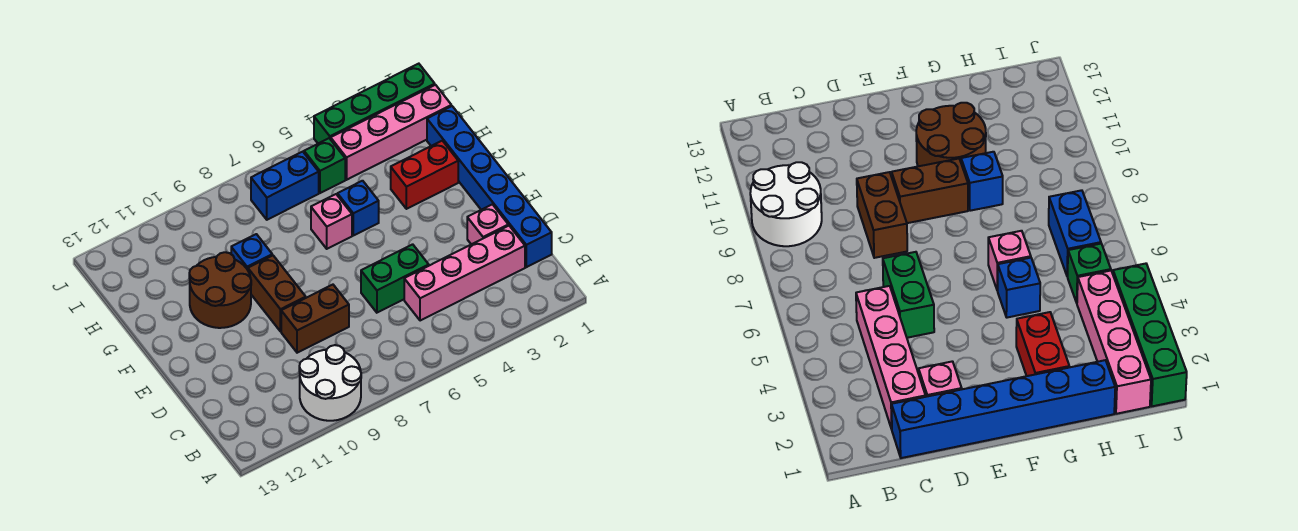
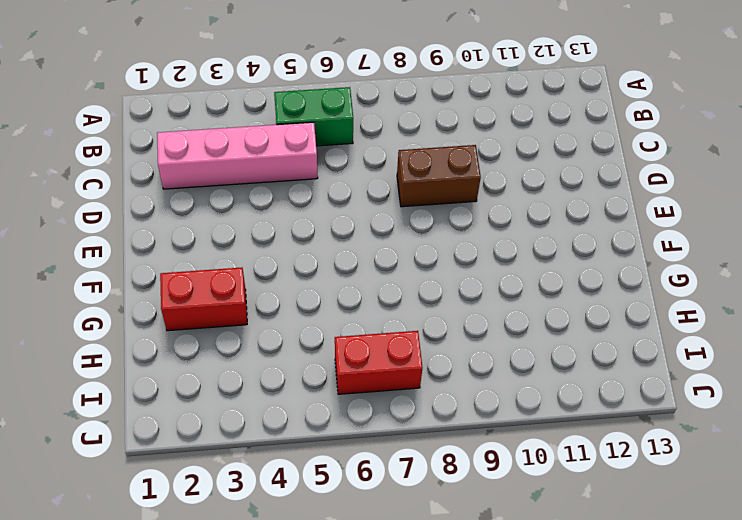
green 1x2 brick [274,87,353,146] -> green 1x2 brick moved to [361,244,429,313]
red 1x2 brick [335,331,422,394] -> blue 1x2 brick [251,152,319,220]
none -> white 2x2 round brick [299,345,361,421]
none -> blue 1x6 brick [427,106,552,267]
none -> pink 1x1 brick [467,204,508,244]

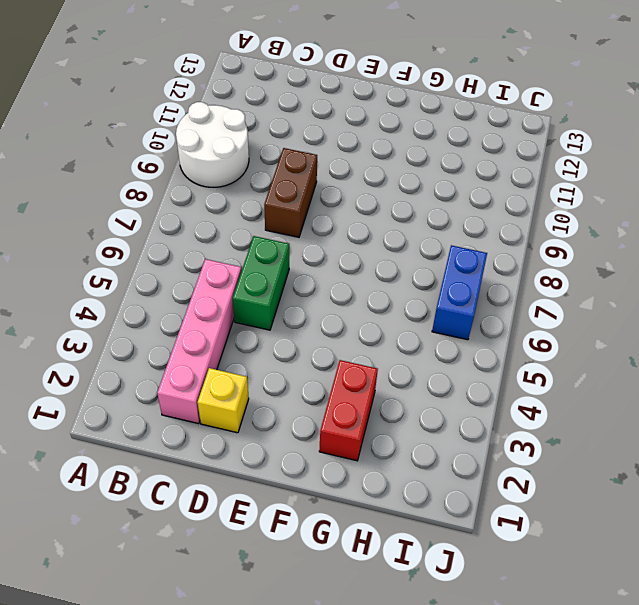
yellow 1x1 brick [198,368,249,433] -> pink 1x1 brick [467,204,508,244]
none -> blue 1x6 brick [427,106,552,267]
none -> brown 1x2 brick [248,255,306,332]
none -> brown 2x2 round brick [189,252,251,328]

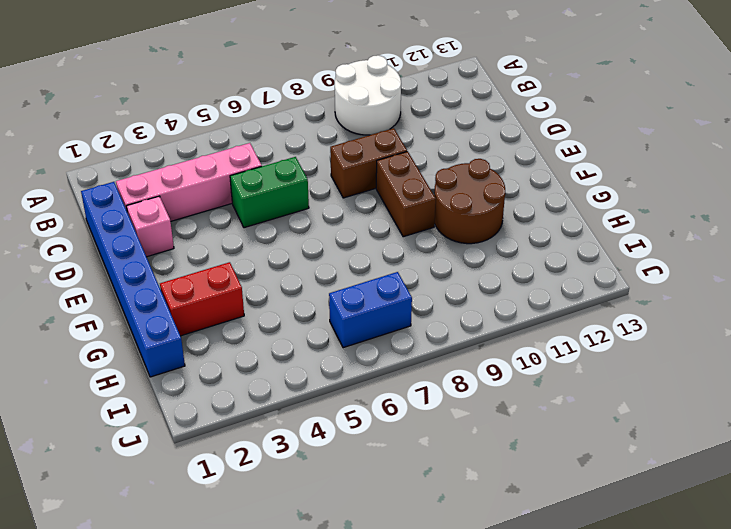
none -> blue 1x1 brick [337,181,379,236]
none -> pink 1x1 brick [311,194,352,249]
none -> blue 1x1 brick [231,234,272,270]

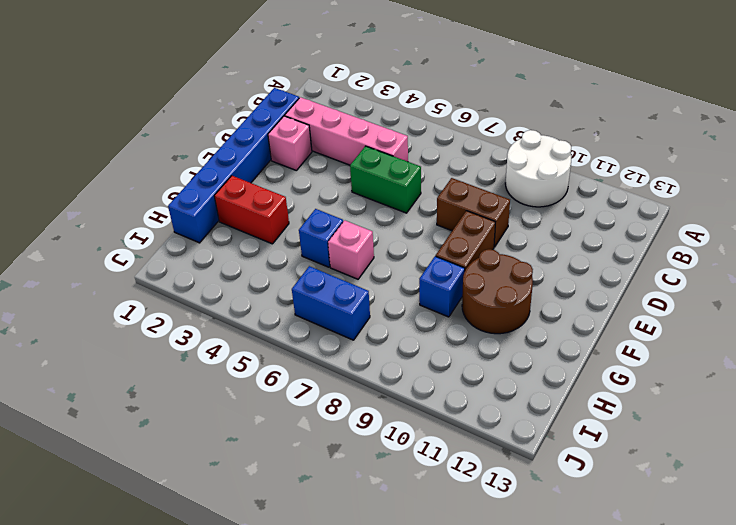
none -> pink 1x4 brick [331,85,451,180]
none -> green 1x1 brick [304,138,345,193]
none -> green 1x4 brick [314,64,435,143]

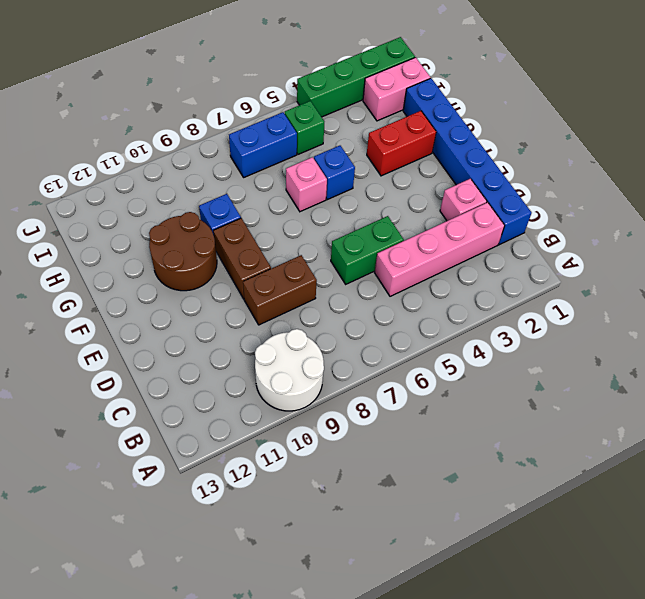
pink 1x2 brick [363,57,431,121] -> pink 1x4 brick [331,85,451,180]

